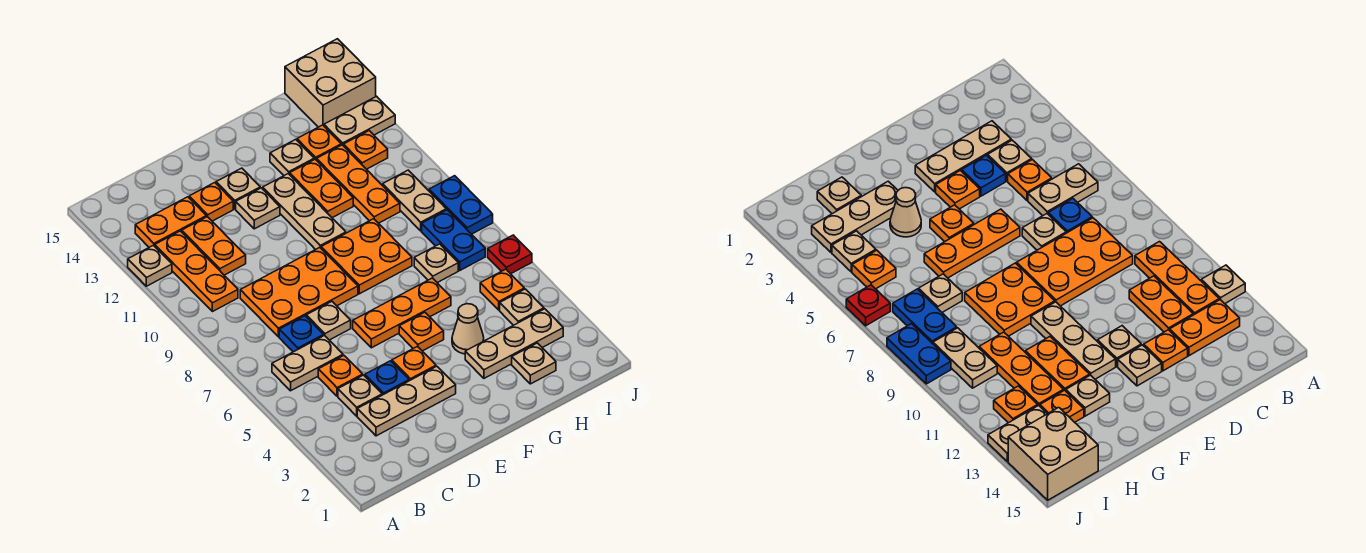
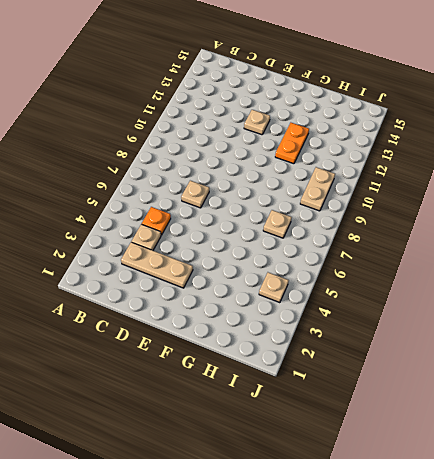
none -> tan 1x1 plate [128,245,172,286]
none -> tan 1x2 plate [272,336,343,391]
none -> orange 1x3 plate [155,231,238,312]
none -> orange 1x2 plate [135,197,206,247]

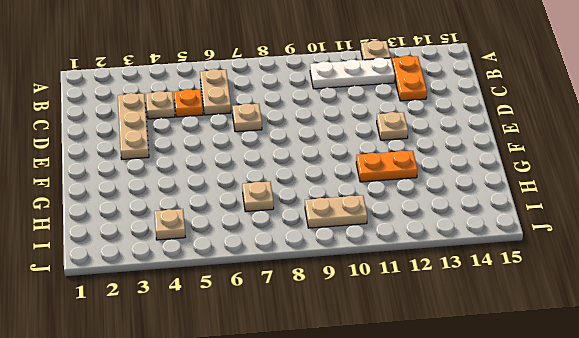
white 1x3 plate [310,58,395,89] -> orange 1x3 plate [155,231,238,312]
none -> blue 1x1 plate [279,316,324,352]
none -> orange 2x3 plate [240,247,358,337]
none -> orange 1x2 plate [182,217,246,275]
none -> blue 1x1 plate [365,361,409,395]

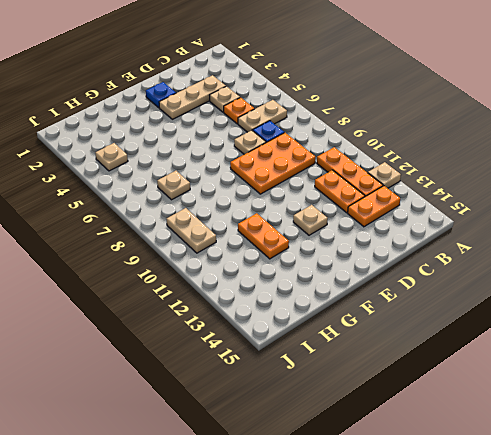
blue 1x1 plate [146,82,176,108] -> blue 1x1 plate moved to [365,361,409,395]
none -> orange 1x1 plate [189,183,233,221]
none -> orange 1x1 plate [392,346,436,381]
none -> orange 1x3 plate [353,278,451,348]
none -> tan 1x1 plate [216,168,260,209]

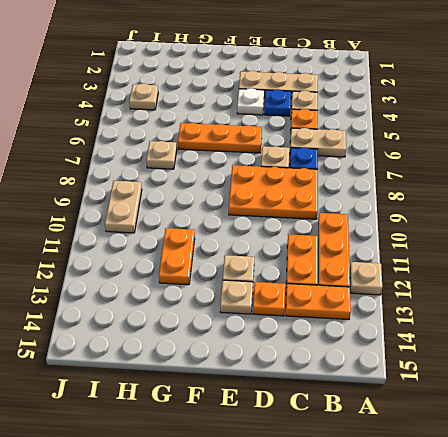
white 1x1 plate [237,88,264,115] -> orange 1x1 plate [392,346,436,381]
none -> orange 1x1 plate [399,312,444,351]
none -> orange 2x2 plate [321,219,412,294]
none -> tan 1x3 plate [263,174,346,250]
none -> tan 1x3 plate [465,309,563,378]

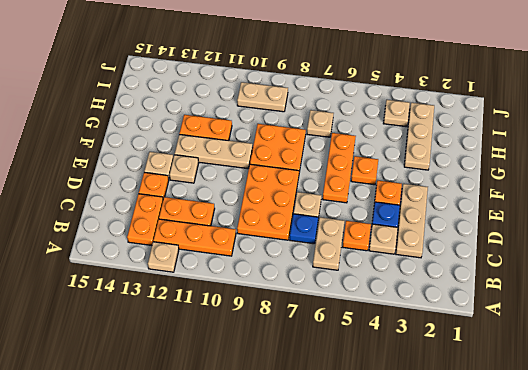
none -> tan 1x1 cone [452,304,484,354]
none -> tan 1x1 plate [270,139,314,175]
none -> tan 1x1 plate [512,343,556,384]
none -> orange 1x3 plate [317,145,400,223]

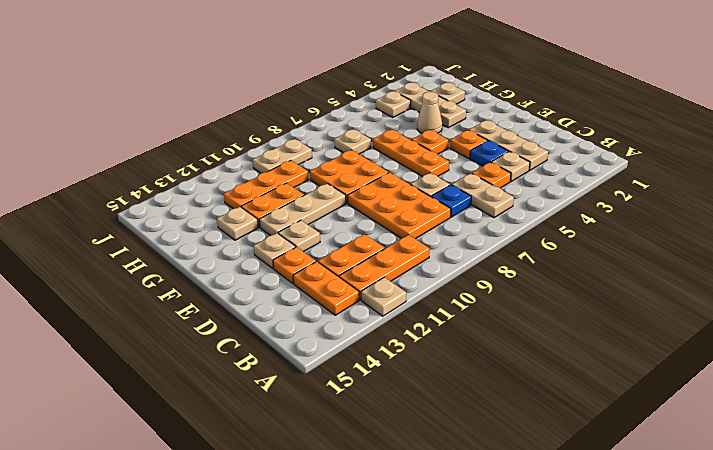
none -> orange 1x1 plate [297,125,341,160]
none -> orange 1x1 plate [480,269,524,310]
none -> blue 1x2 plate [422,210,485,270]
none -> orange 1x1 plate [344,131,388,169]

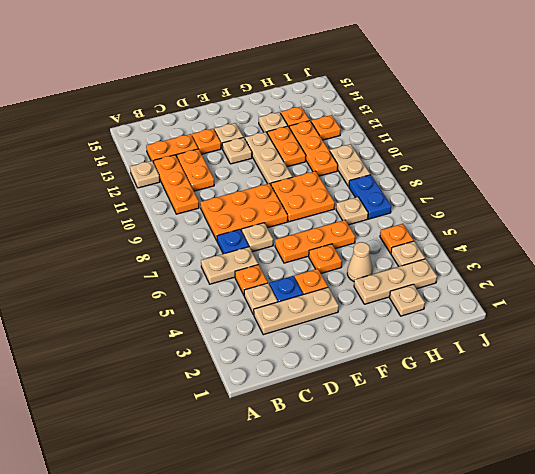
none -> tan 1x2 plate [324,96,395,146]
none -> tan 2x2 brick [285,39,376,127]
none -> red 1x1 plate [488,235,532,274]
none -> blue 1x2 plate [429,176,493,234]

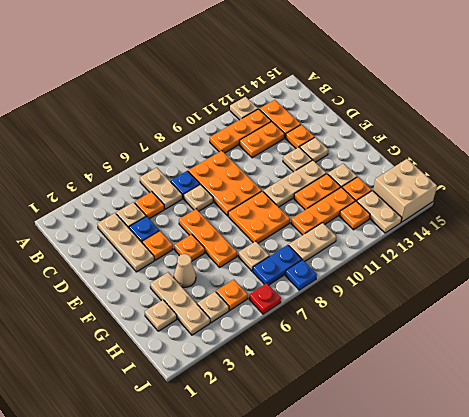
blue 1x1 plate [285,260,317,290] -> blue 1x2 plate [429,176,493,234]

